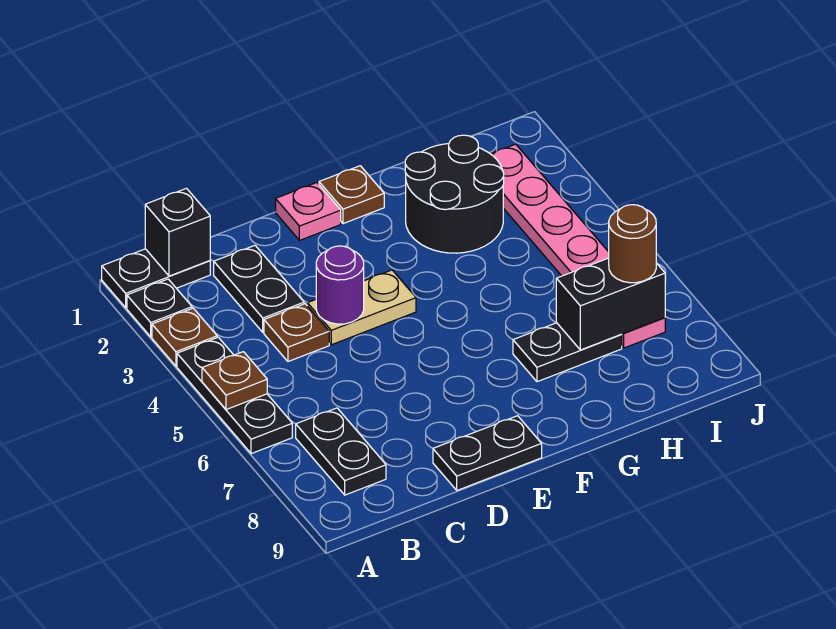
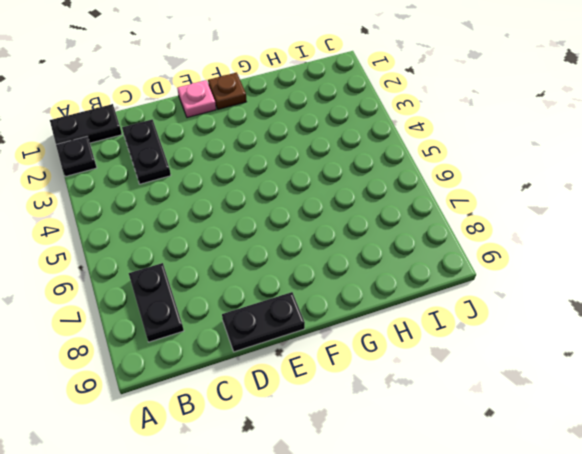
none -> brown 1x1 plate [152,308,217,366]
none -> black 1x3 plate [177,337,292,454]
none -> brown 1x1 plate [264,304,329,362]

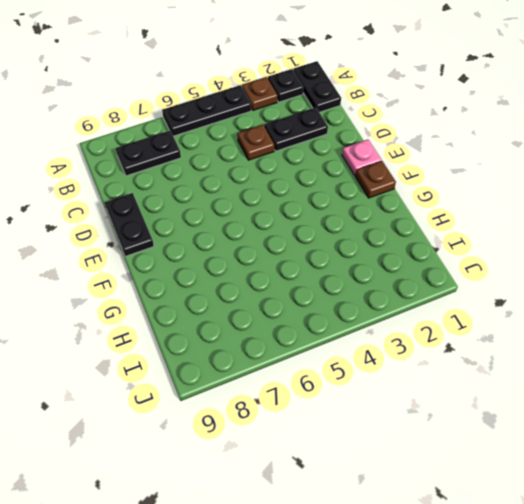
none -> tan 1x2 plate [307,270,416,345]
none -> black 2x2 round brick [405,135,504,253]
none -> black 1x2 plate [513,323,622,382]

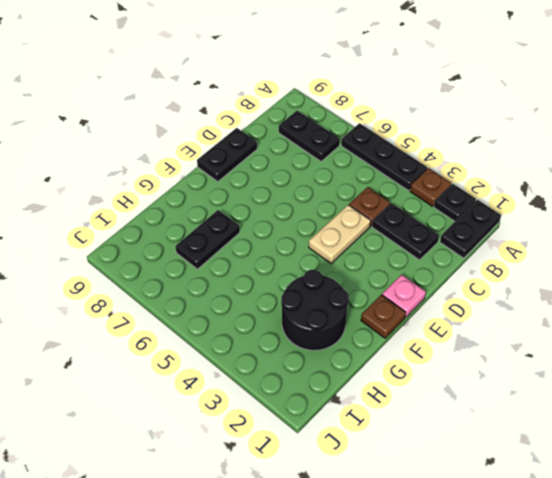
none -> pink 1x6 plate [491,144,665,348]
none -> brown 1x1 plate [202,352,267,410]
none -> black 1x1 brick [145,188,210,276]

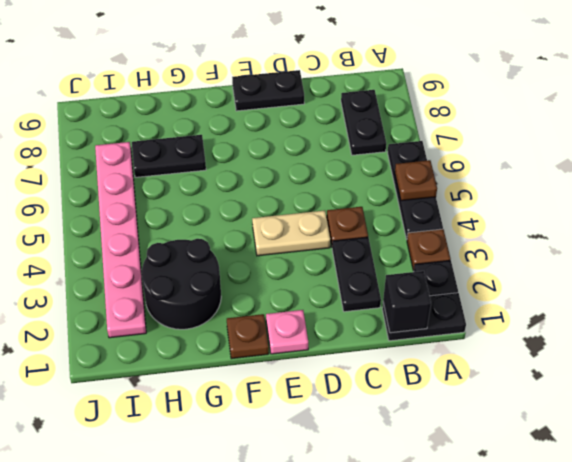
none -> purple 1x1 round brick [316,246,364,324]
none -> black 1x2 brick [556,258,665,350]
none -> brown 1x1 round brick [609,205,656,283]

